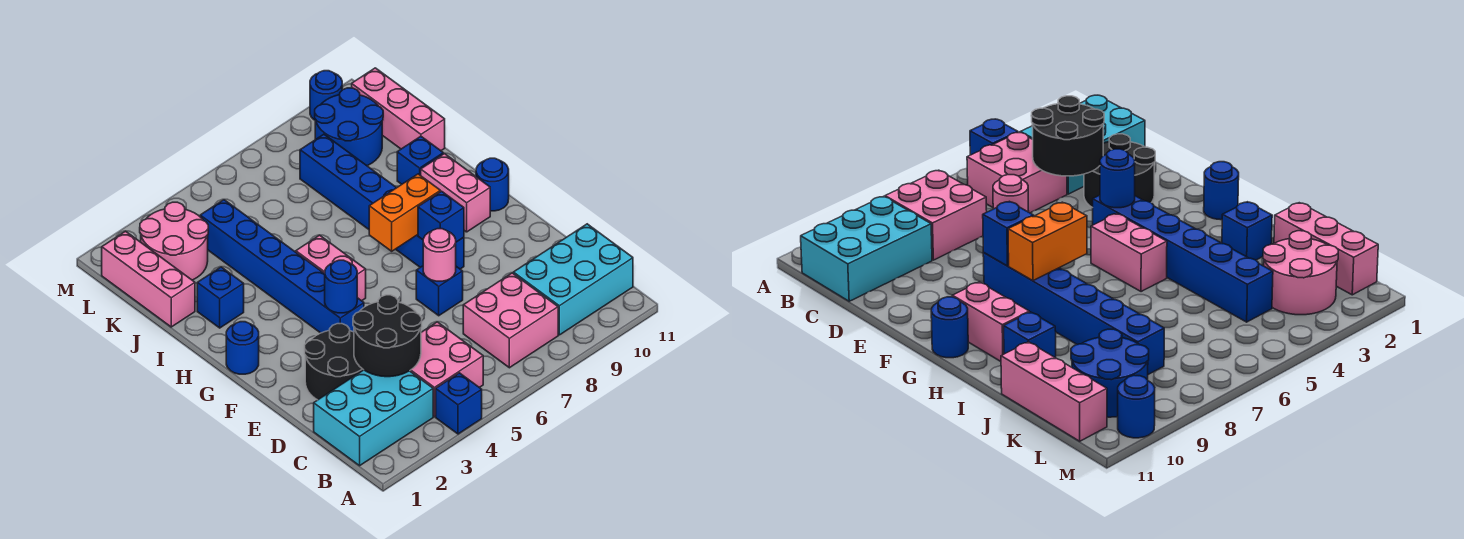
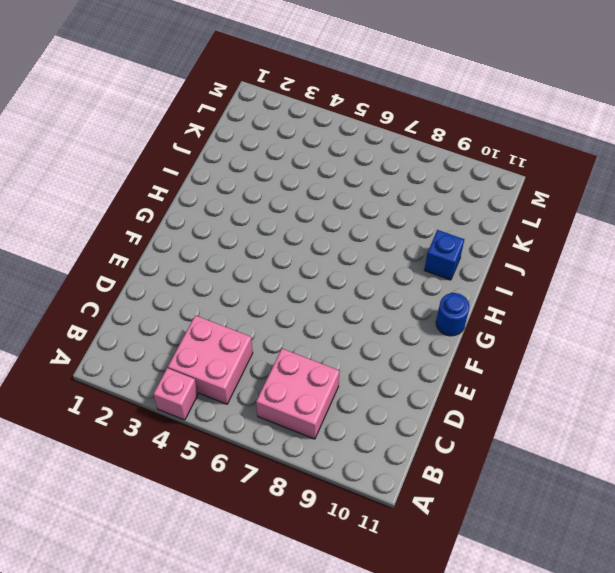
pink 1x1 brick [153,368,198,420] -> blue 1x1 brick [436,373,482,434]
none -> cyan 2x3 brick [314,370,433,466]
none -> cyan 2x3 brick [513,224,633,335]
none -> black 2x2 round brick [305,324,363,400]

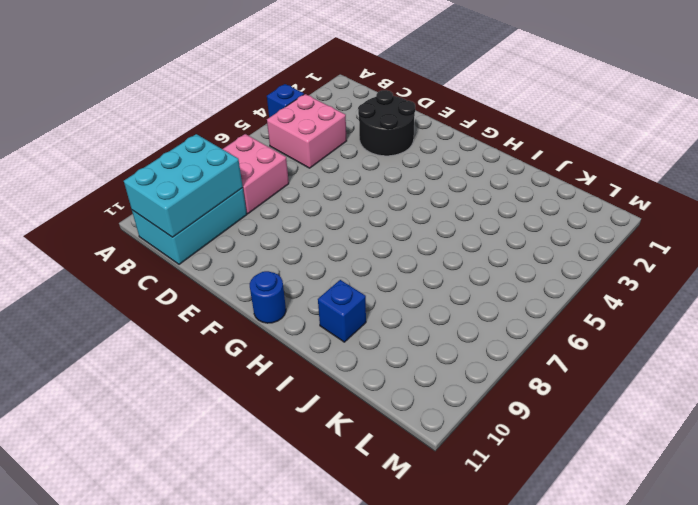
cyan 2x3 brick [124,134,243,237] -> cyan 2x3 brick moved to [314,370,433,466]
none -> blue 1x1 brick [416,266,463,316]
none -> blue 1x6 brick [200,200,364,333]
none -> blue 1x6 brick [300,134,464,269]

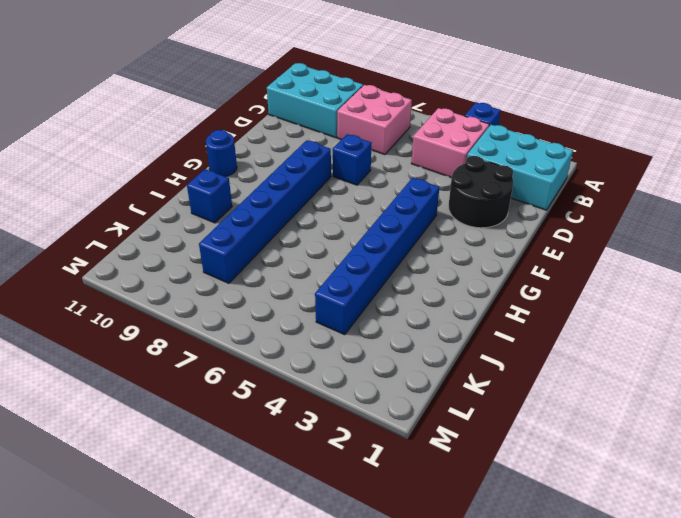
none -> blue 1x1 round brick [226,322,259,374]
none -> pink 1x2 brick [296,235,366,301]
none -> pink 1x2 brick [421,153,490,232]

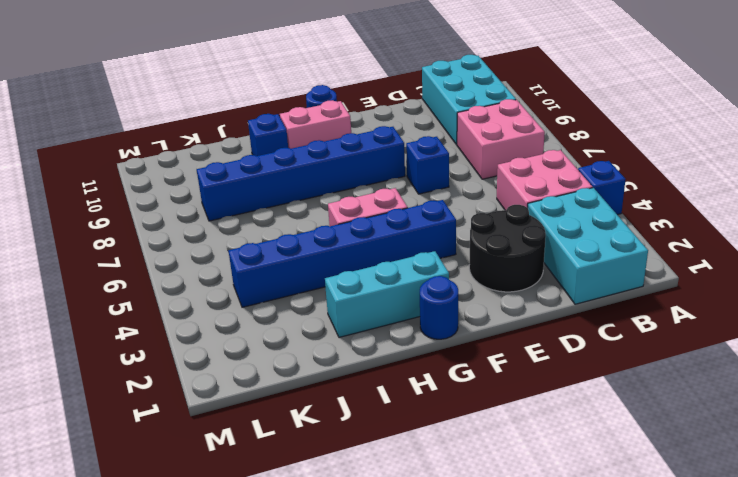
cyan 1x3 brick [325,251,449,337] -> blue 1x1 brick [197,267,244,328]
none -> pink 1x3 brick [102,231,195,327]
none -> pink 1x3 brick [352,68,445,151]
none -> pink 2x2 round brick [140,202,208,280]

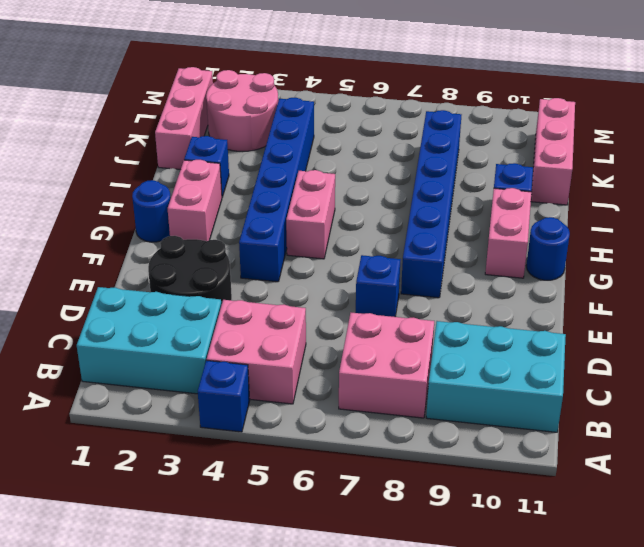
pink 1x2 brick [168,160,222,241] -> none
none -> blue 2x2 round brick [315,88,383,166]
none -> blue 1x1 round brick [310,71,342,120]
none -> black 2x2 round brick [353,295,422,377]

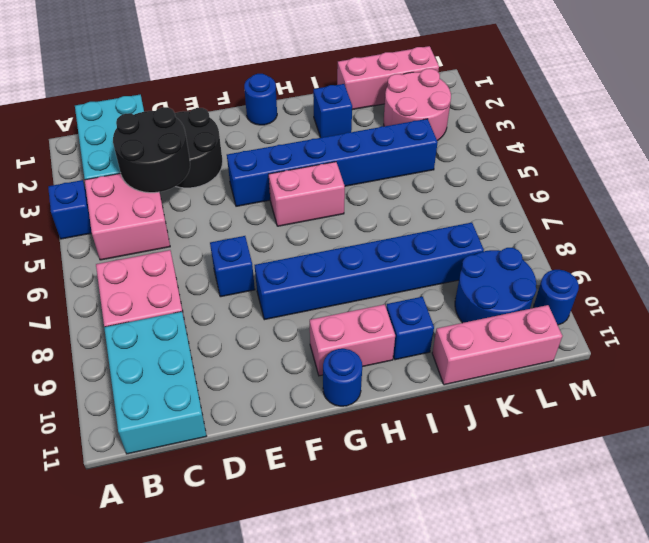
none -> pink 1x1 round brick [423,229,456,281]
none -> blue 1x1 round brick [325,260,357,313]
none -> blue 1x1 brick [418,191,464,242]

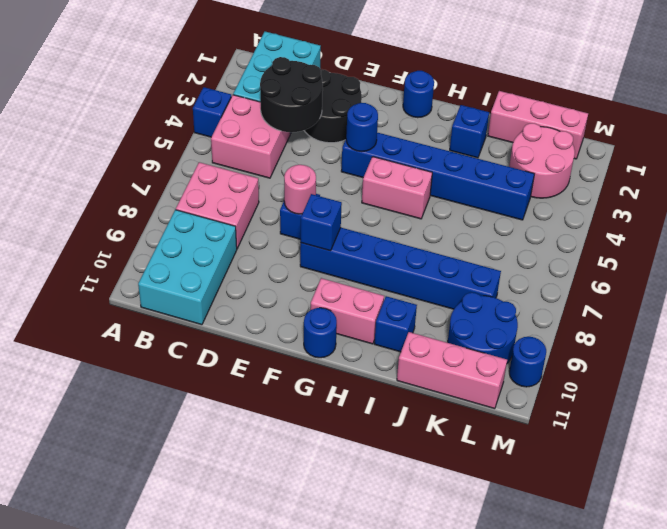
none -> orange 1x2 brick [369,174,440,251]

